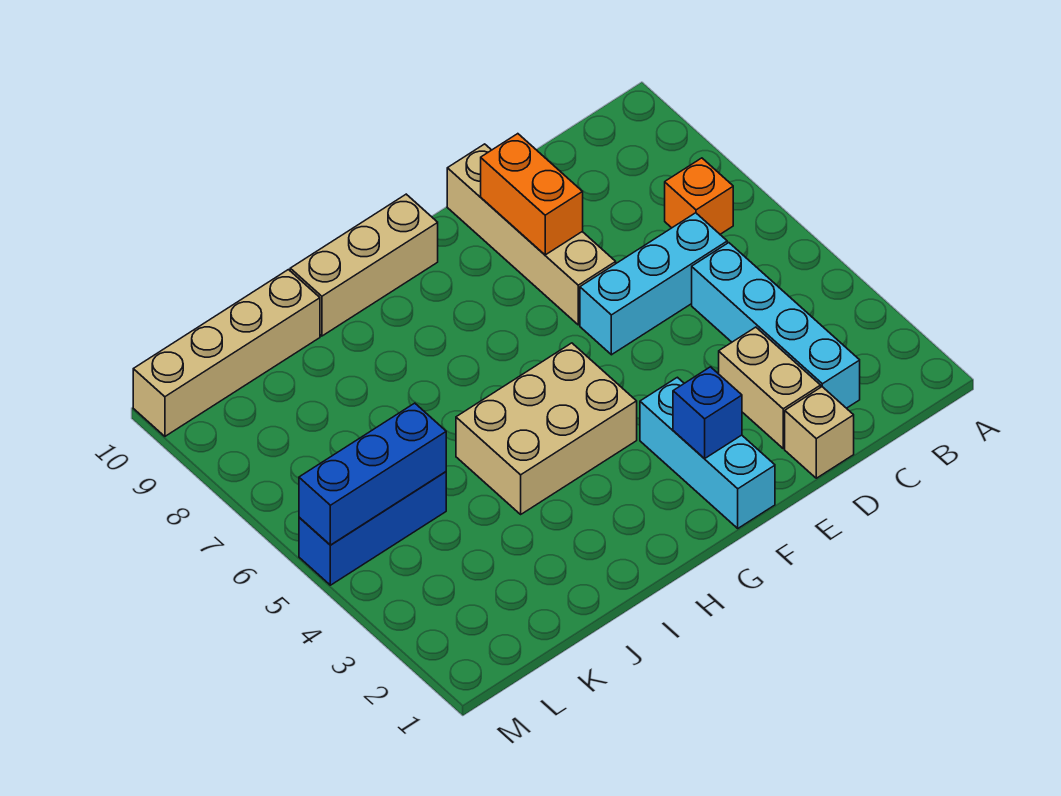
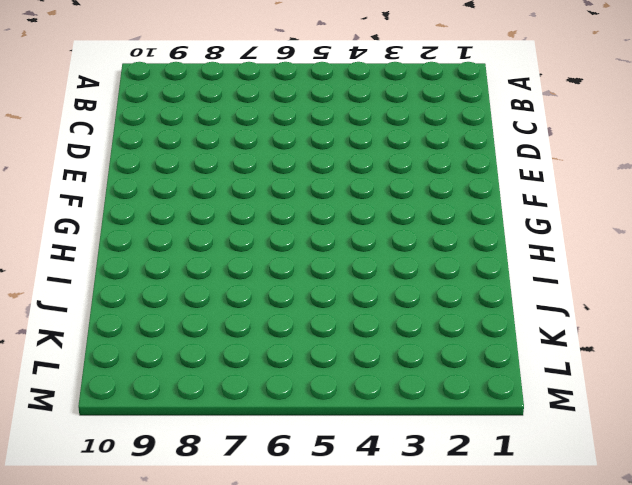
none -> orange 1x1 brick [665,158,733,234]
none -> cyan 1x4 brick [692,243,860,408]
none -> cyan 1x3 brick [580,213,727,355]

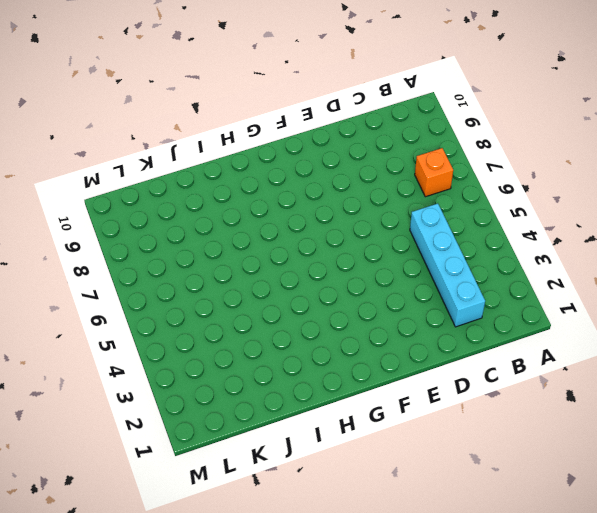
none -> cyan 1x3 brick [580,213,727,355]
none -> tan 1x1 brick [785,387,854,478]
none -> tan 1x2 brick [719,327,821,448]

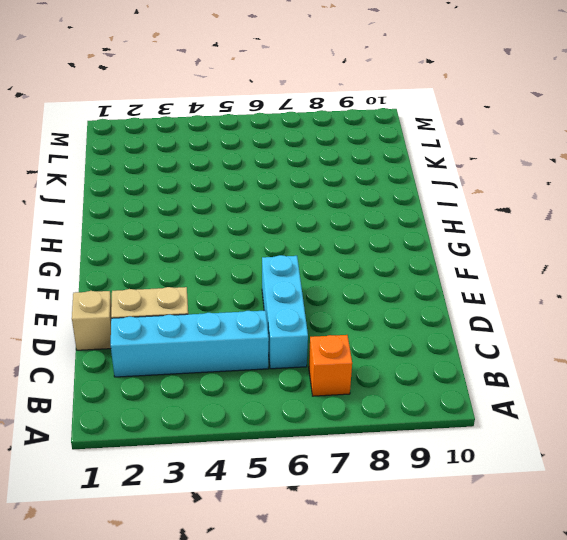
none -> tan 1x4 brick [447,144,616,325]
none -> cyan 1x3 brick [640,377,775,528]
none -> tan 2x3 brick [456,343,637,514]

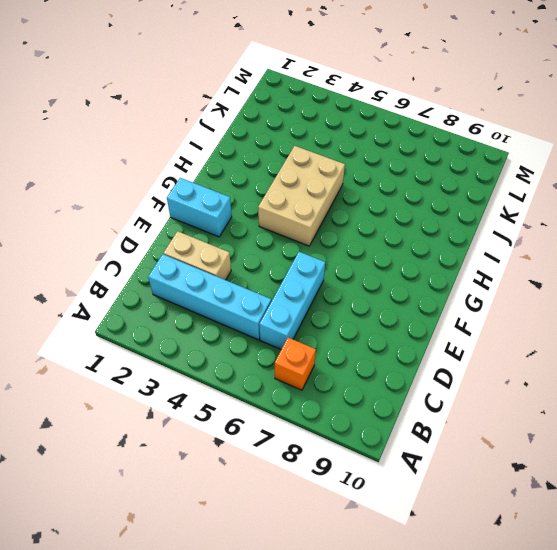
cyan 1x2 brick [167,178,232,237] -> cyan 1x3 brick [640,377,775,528]
none -> tan 1x1 brick [785,387,854,478]
none -> tan 1x4 brick [447,144,616,325]
none -> tan 1x3 brick [290,194,438,336]

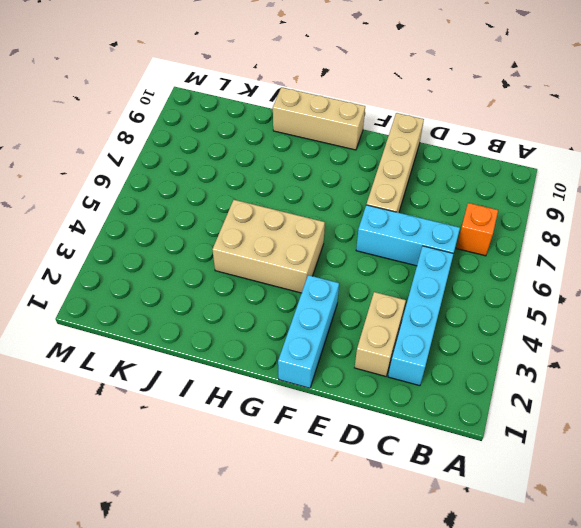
none -> tan 1x1 brick [785,387,854,478]
none -> tan 1x4 brick [133,270,320,436]
none -> blue 1x3 brick [299,472,446,585]

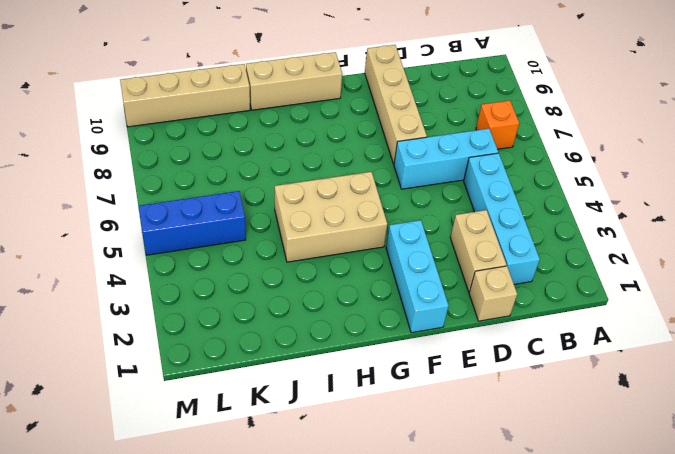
none -> orange 1x2 brick [481,134,583,255]
none -> blue 1x1 brick [673,367,742,459]
none -> blue 1x3 brick [299,403,446,545]

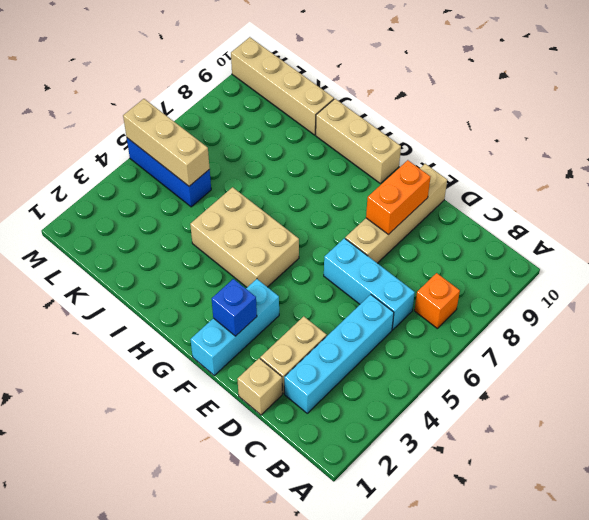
tan 1x3 brick [123,99,210,186] -> blue 1x3 brick [299,403,446,545]

